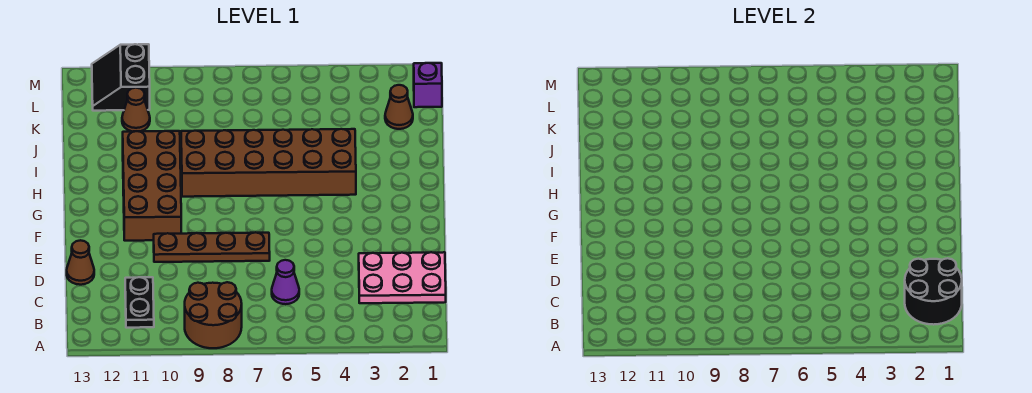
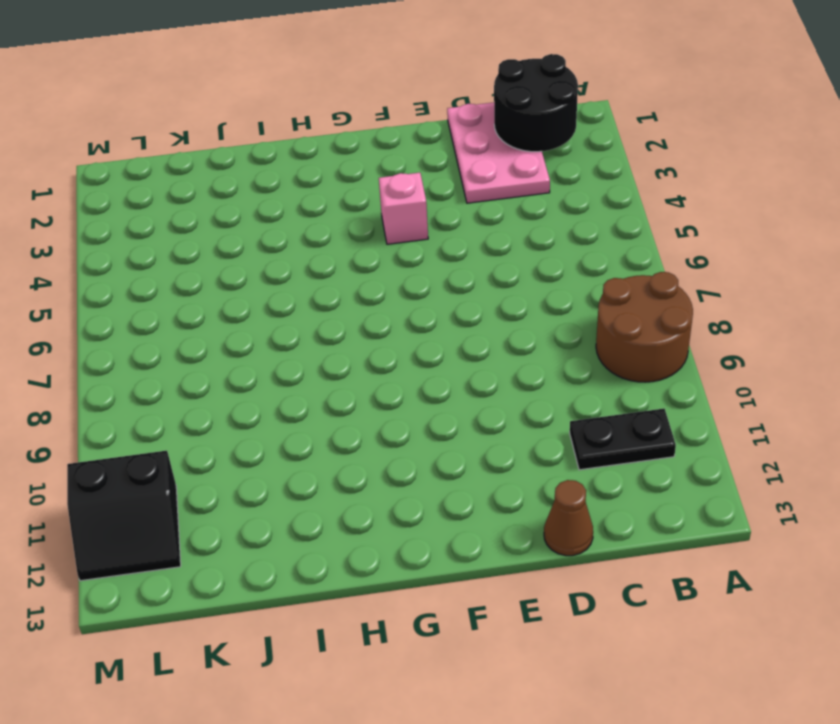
pink 1x1 brick [379,173,428,244] -> none
none -> purple 1x1 cone [272,260,299,304]
none -> brown 1x4 plate [154,232,270,262]
none -> brown 2x4 brick [123,131,181,241]

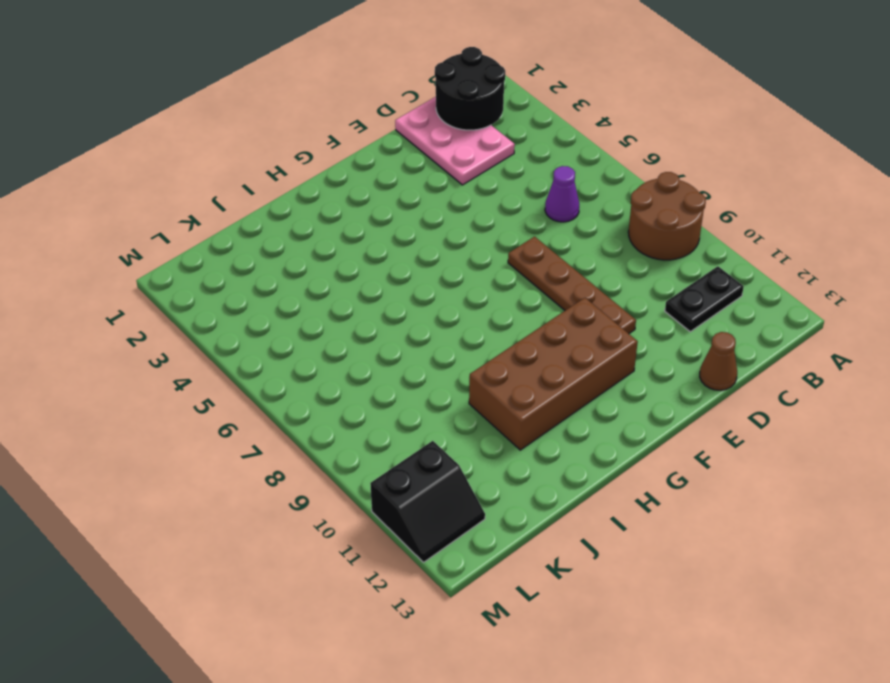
none -> brown 2x6 brick [181,129,356,197]
none -> brown 1x1 cone [385,85,413,129]
none -> brown 1x1 cone [122,88,150,132]

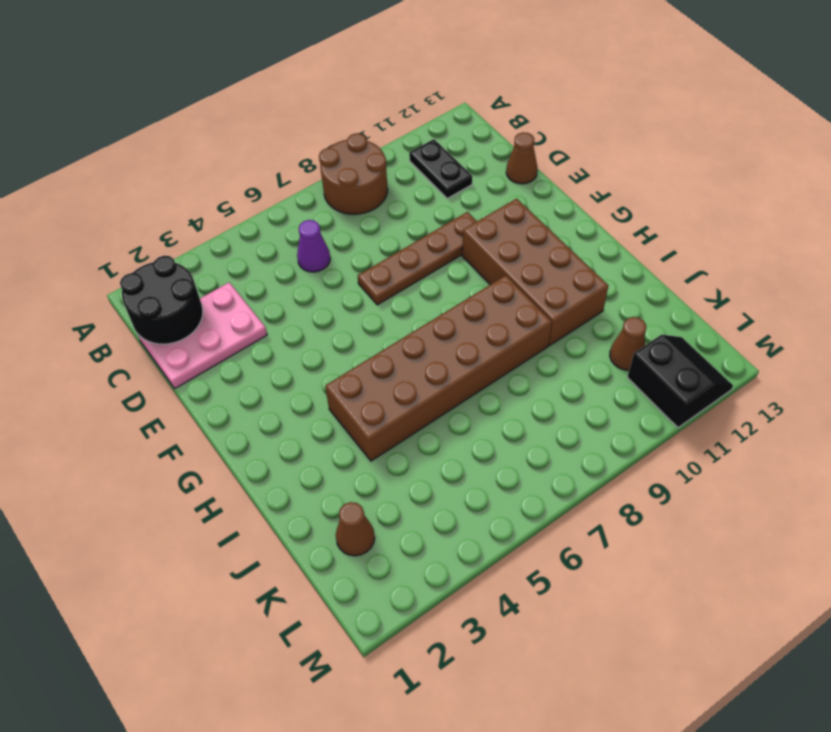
none -> purple 1x1 brick [414,63,442,107]

